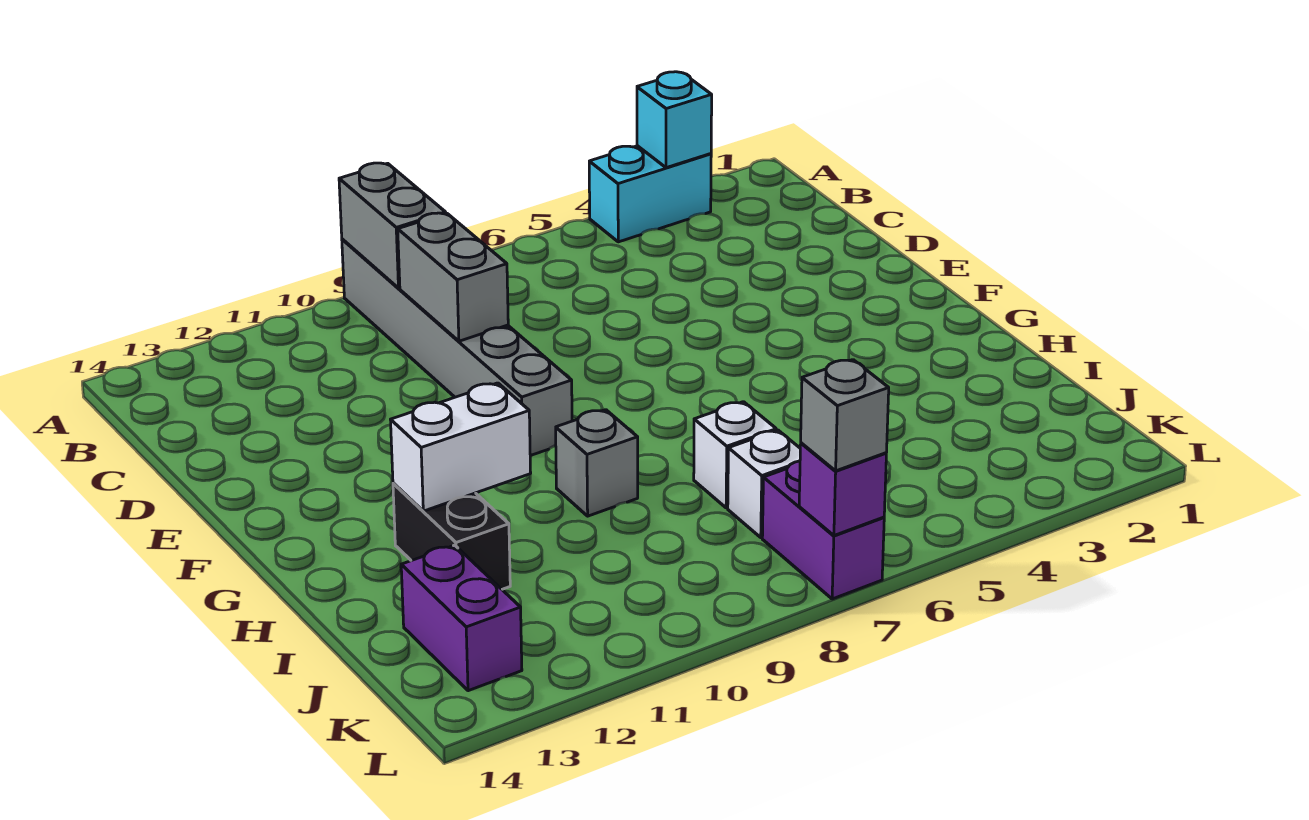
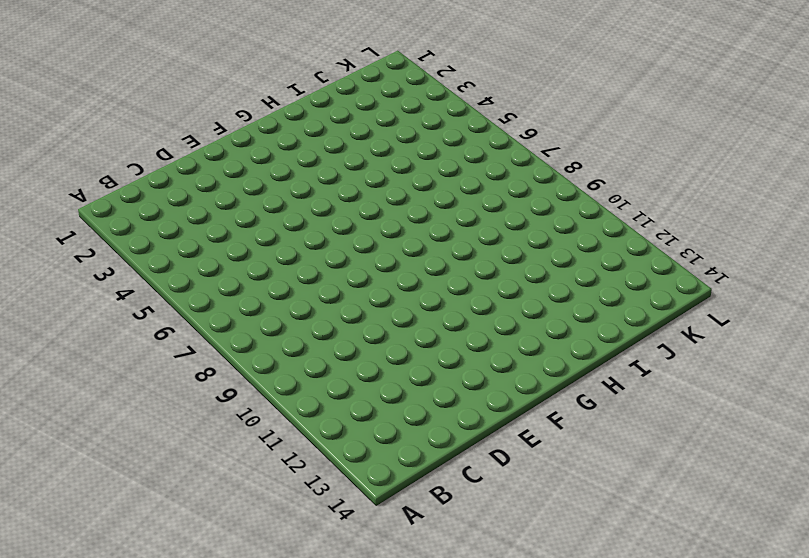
none -> cyan 1x2 brick [589,146,711,242]
none -> grey 1x6 brick [342,239,572,456]
none -> grey 1x1 brick [556,410,638,516]

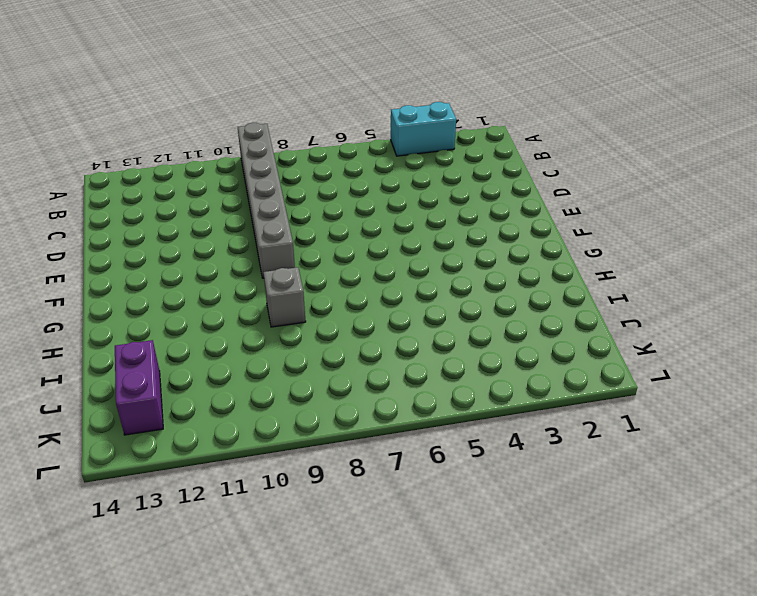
none -> black 1x2 brick [393,483,510,589]
none -> white 1x1 brick [694,402,776,508]
none -> white 1x1 brick [728,430,800,538]

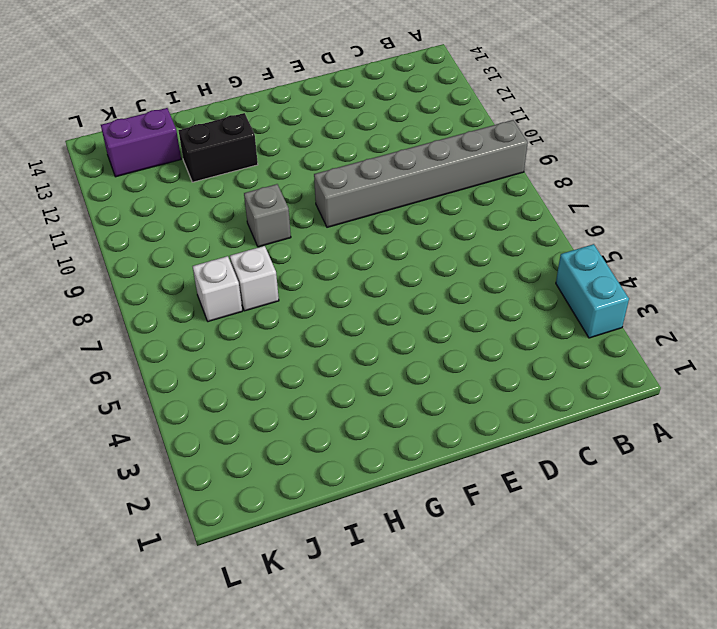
none -> purple 1x2 brick [762,461,884,599]
none -> cyan 1x1 brick [637,72,712,168]
none -> grey 1x2 brick [339,163,446,288]

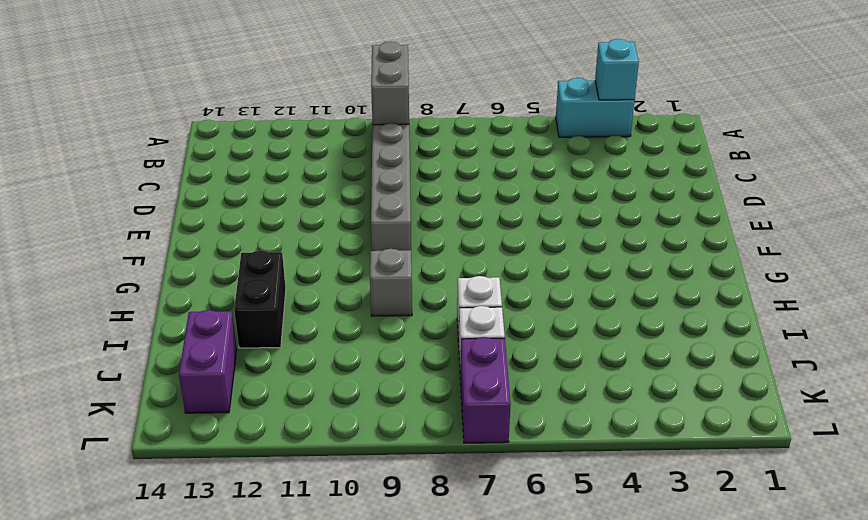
none -> grey 1x2 brick [398,213,508,341]
none -> white 1x2 brick [391,383,531,511]
none -> purple 1x1 brick [799,443,886,535]

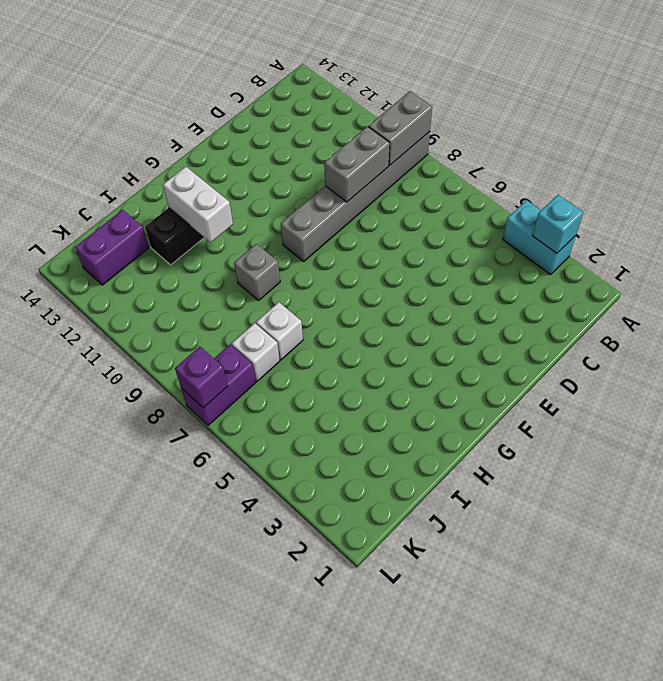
none -> grey 1x1 brick [801,360,889,471]

